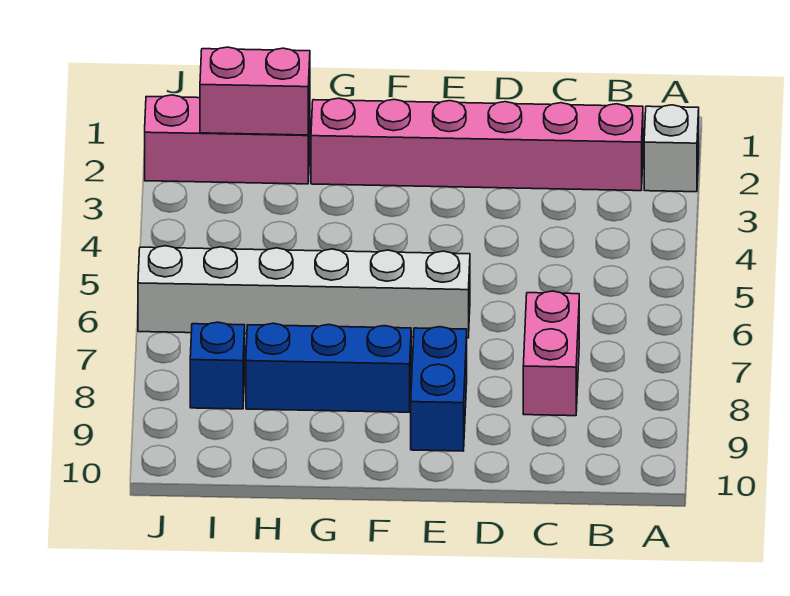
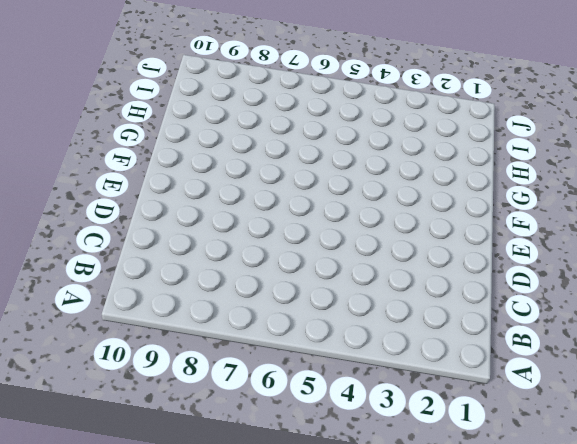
none -> white 1x1 brick [644,105,699,192]
none -> pink 1x6 brick [311,98,643,191]

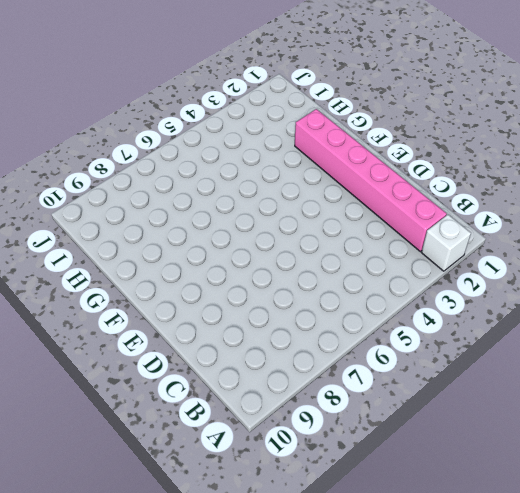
none -> pink 1x2 brick [523,291,579,416]
none -> white 1x6 brick [138,246,470,338]

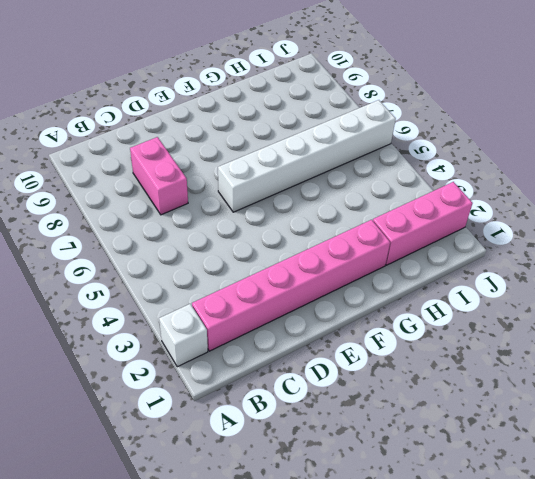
none -> blue 1x2 brick [411,327,467,451]
none -> blue 1x3 brick [246,323,411,412]

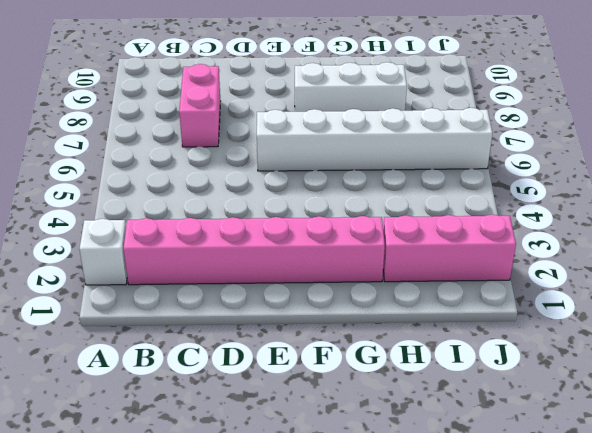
white 1x3 brick [295,62,407,112] -> blue 1x3 brick [246,323,411,412]
none -> blue 1x2 brick [411,327,467,451]
none -> blue 1x1 brick [190,322,245,409]

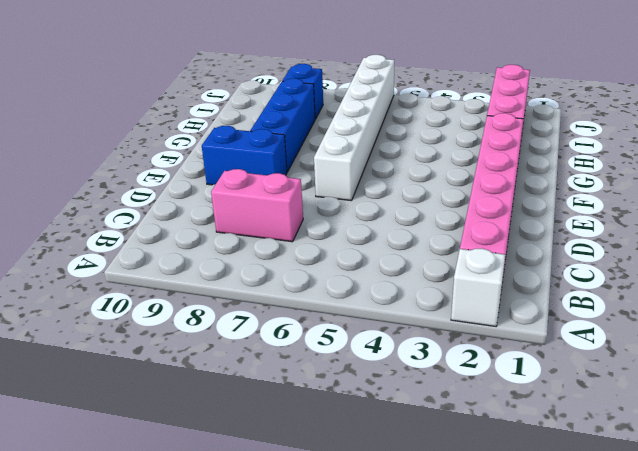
none -> pink 1x2 brick [200,47,310,135]

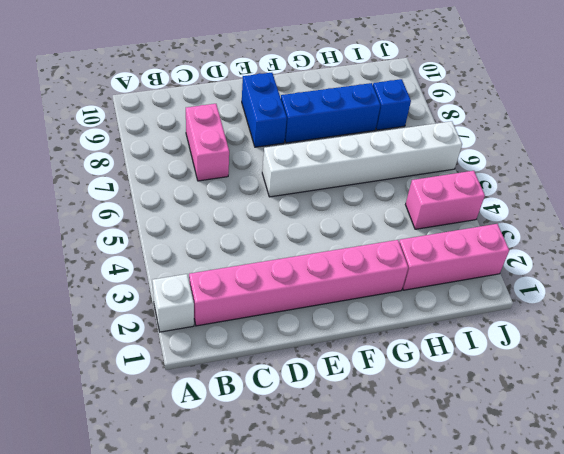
pink 1x2 brick [406,171,485,229] -> pink 1x2 brick moved to [200,47,310,135]

